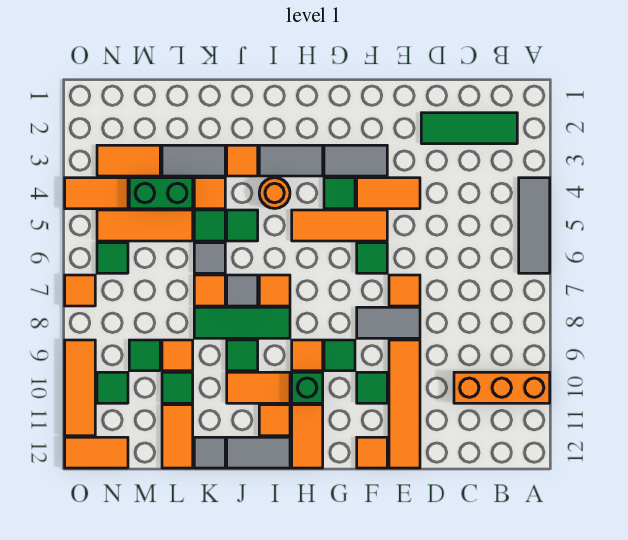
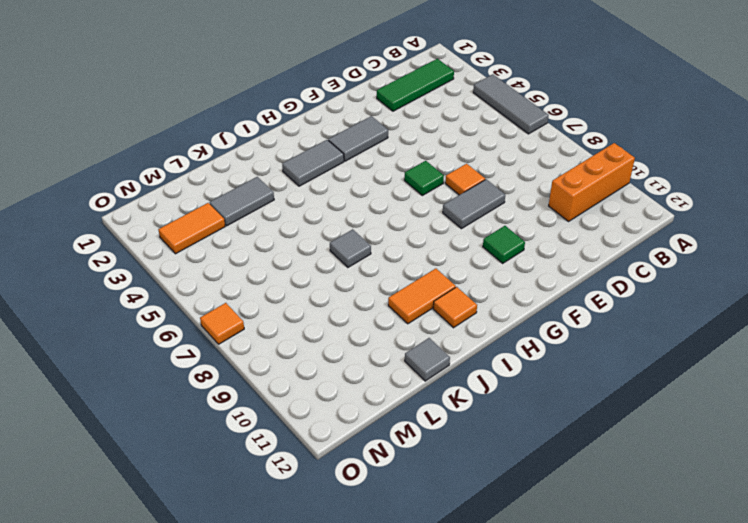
none -> orange 1x2 tile [357,178,420,209]
none -> orange 1x4 tile [389,340,420,468]
none -> orange 1x3 tile [292,210,387,241]
none -> orange 1x1 tile [357,437,387,468]

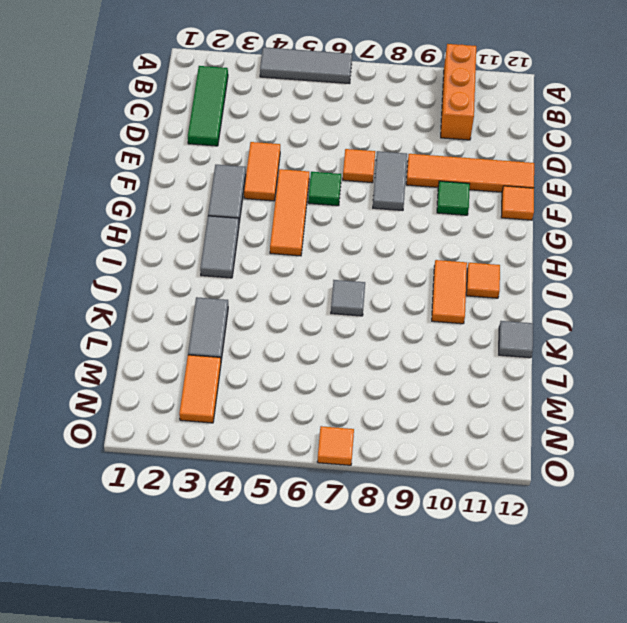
none -> green 1x1 tile [324,178,355,209]
none -> green 1x1 tile [324,340,355,371]
none -> orange 1x1 tile [292,340,323,371]
none -> green 1x1 brick [292,372,323,403]

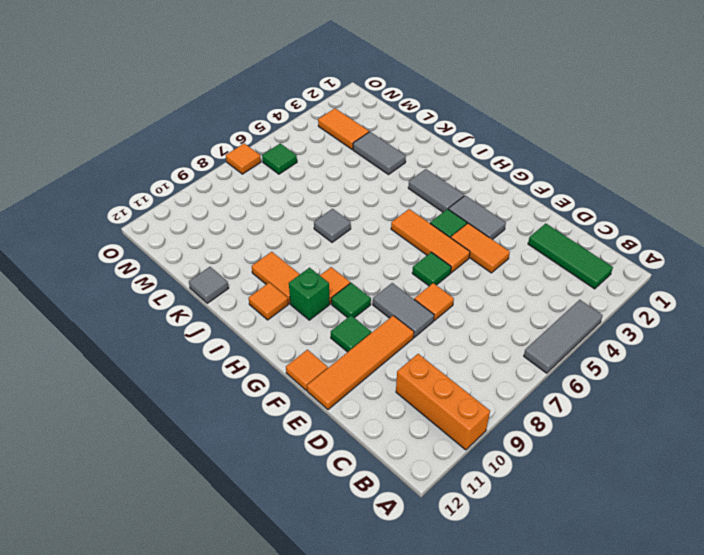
none -> orange 1x2 tile [292,405,323,468]
none -> orange 1x1 round brick [259,178,290,209]
none -> orange 1x1 tile [259,275,290,306]
none -> green 1x3 tile [194,307,290,338]

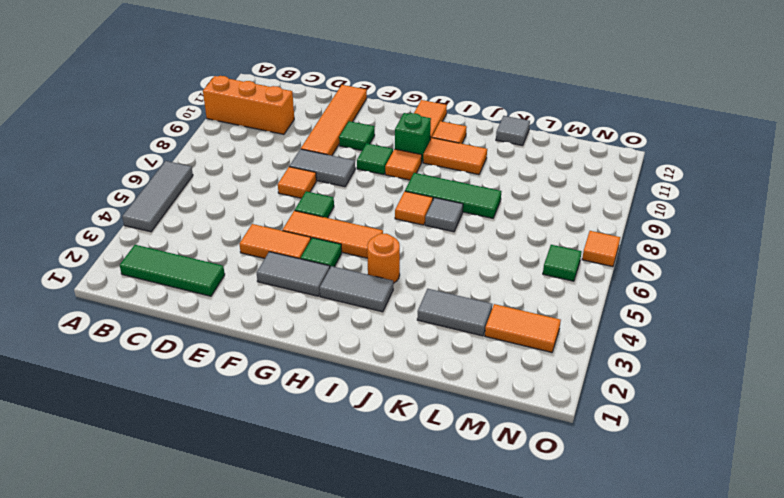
none -> orange 1x1 tile [357,437,387,468]
none -> grey 1x2 tile [227,437,290,468]
none -> orange 1x1 tile [227,145,258,176]
none -> green 1x1 tile [227,210,258,241]

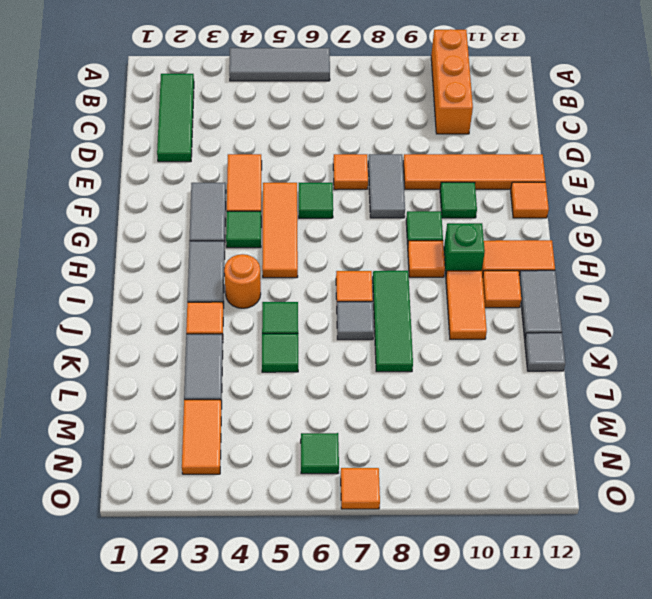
none -> green 1x1 tile [227,340,258,371]
none -> orange 1x1 tile [194,178,225,209]
none -> grey 1x1 tile [194,243,225,273]
none -> orange 1x1 tile [194,275,225,306]

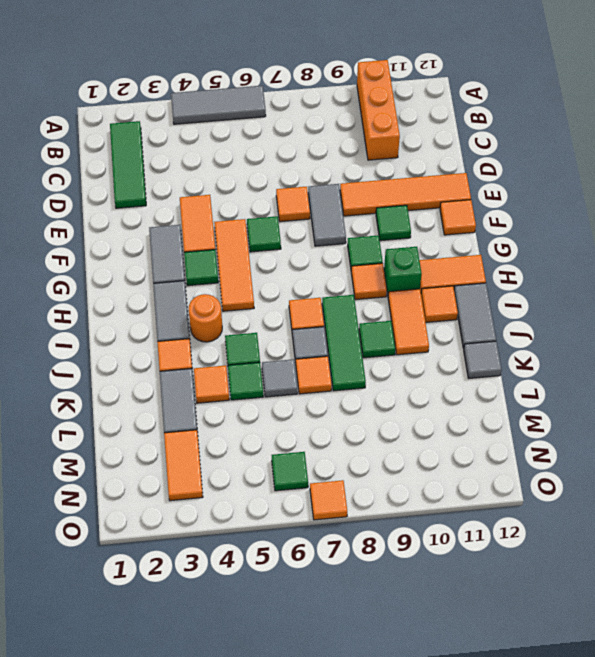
none -> green 1x2 brick [129,178,193,209]
none -> orange 1x3 tile [97,210,193,241]
none -> orange 1x1 tile [162,340,193,371]
none -> green 1x1 tile [162,372,193,403]

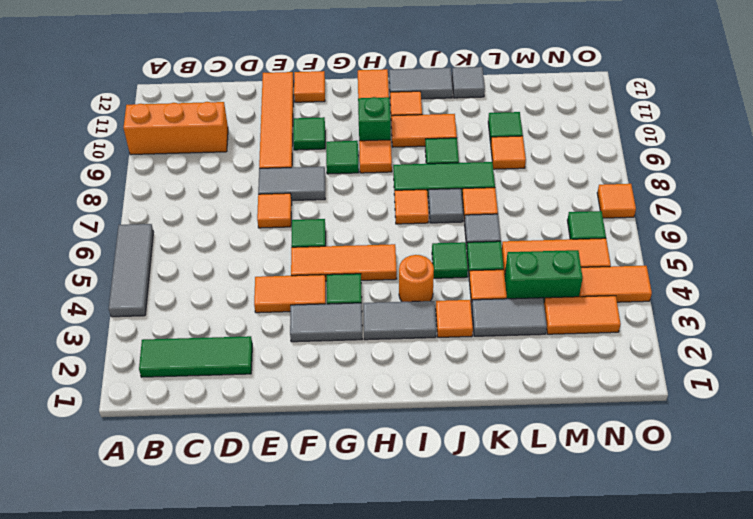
none -> orange 1x2 tile [162,405,193,468]
none -> green 1x1 tile [129,340,160,371]
none -> green 1x1 tile [97,372,128,403]
none -> orange 1x2 tile [65,437,128,468]

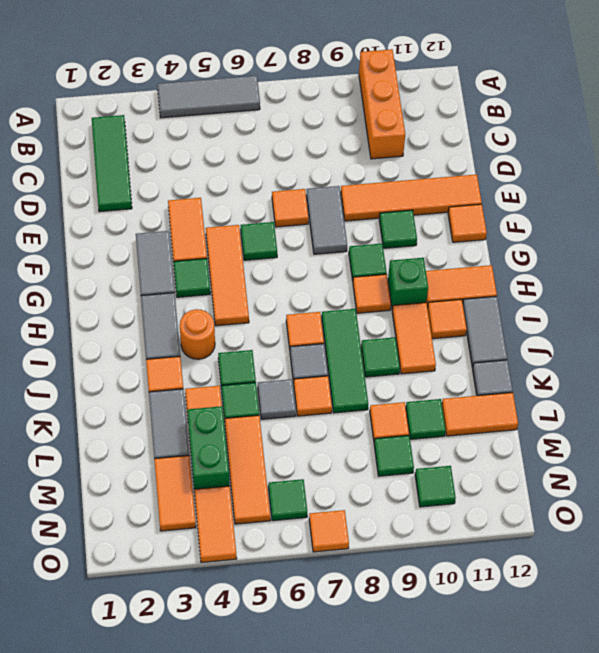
none -> orange 1x2 tile [65,437,128,468]
none -> orange 1x3 tile [65,340,95,436]

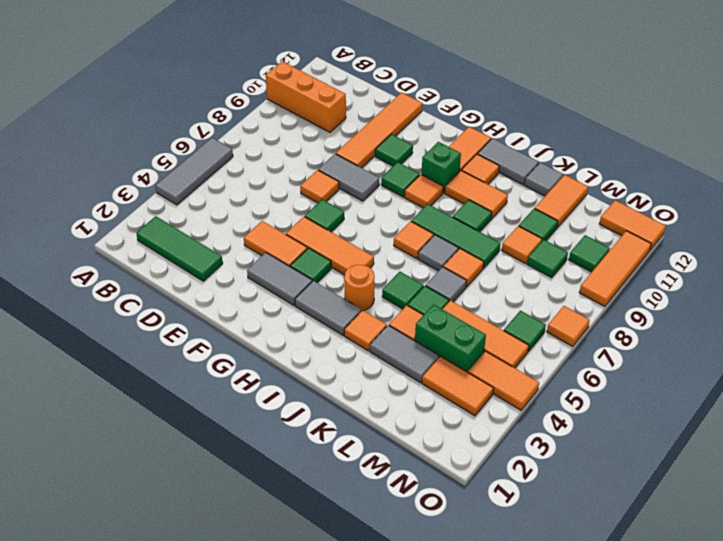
none -> orange 1x1 tile [357,437,387,468]

